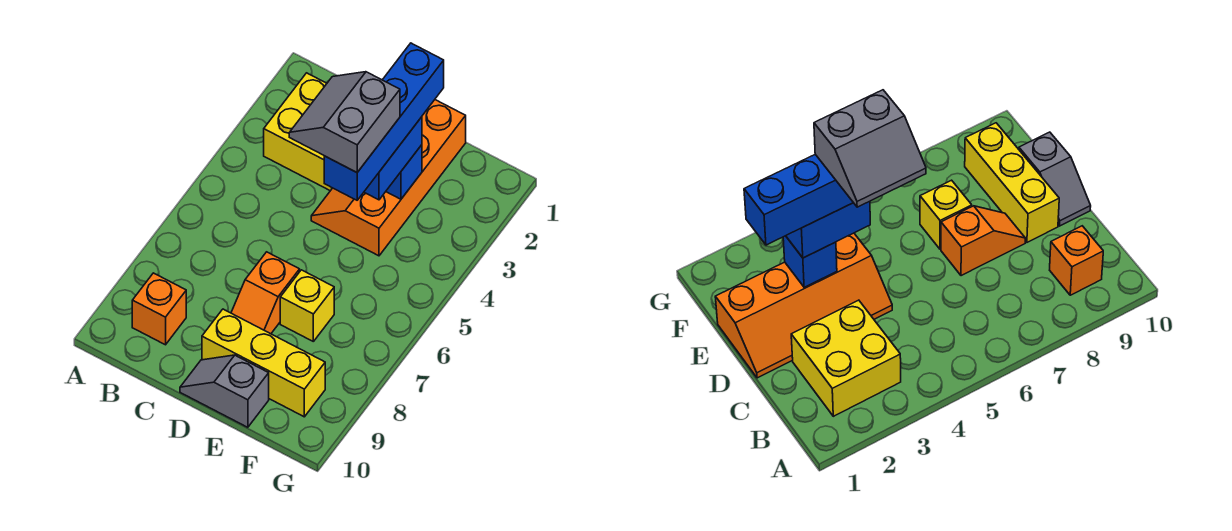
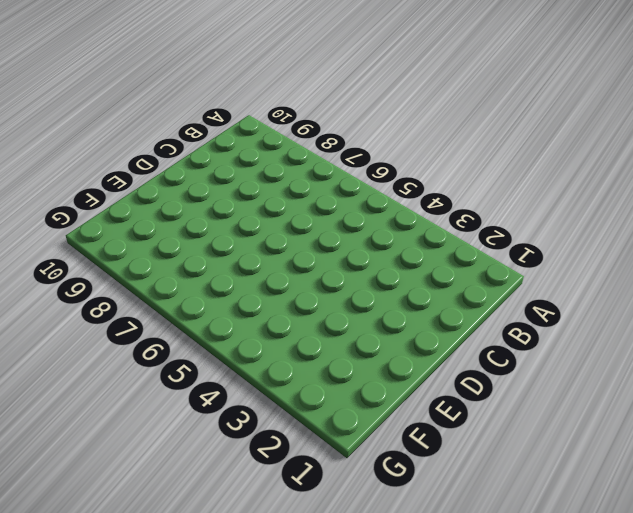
none -> yellow 2x2 brick [264,73,332,191]
none -> orange 1x1 brick [132,273,186,345]

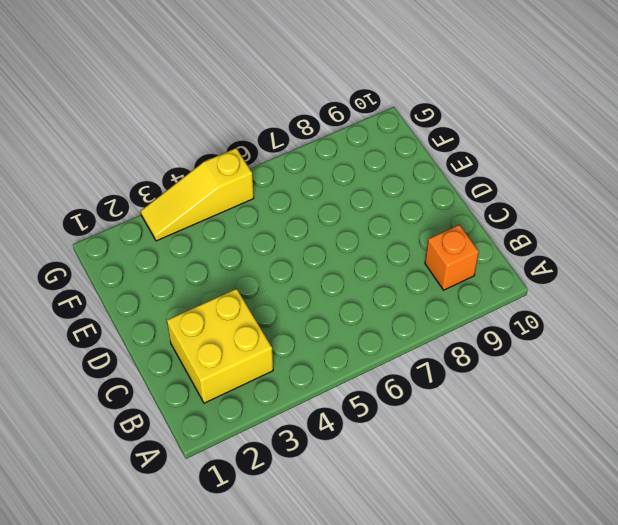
yellow 1x3 slope [141,148,254,241] -> none
none -> orange 2x4 slope [311,100,466,256]
none -> orange 1x2 slope [231,252,300,334]

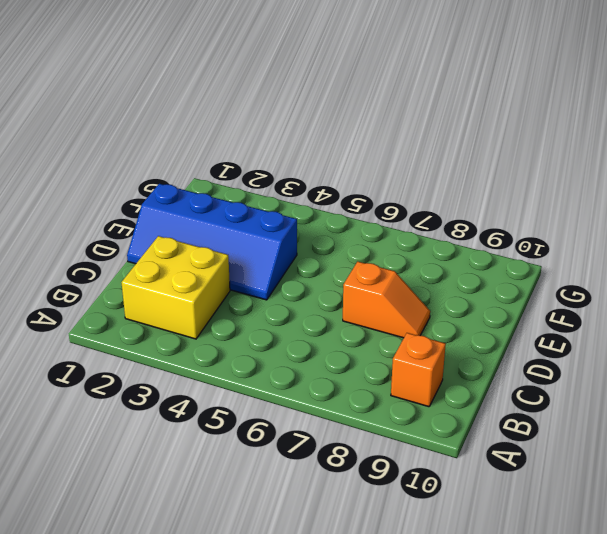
blue 2x4 slope [127,184,297,300] -> orange 2x4 slope [311,100,466,256]
none -> yellow 1x3 brick [202,309,325,417]
none -> grey 1x2 slope [180,355,269,427]

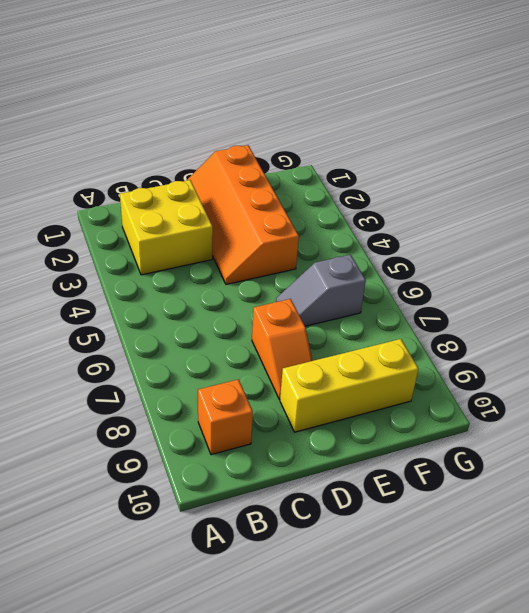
grey 1x2 slope [276,255,366,326] -> grey 1x2 slope moved to [180,355,269,427]
none -> yellow 1x1 brick [280,270,334,341]
none -> blue 1x1 brick [386,145,422,199]

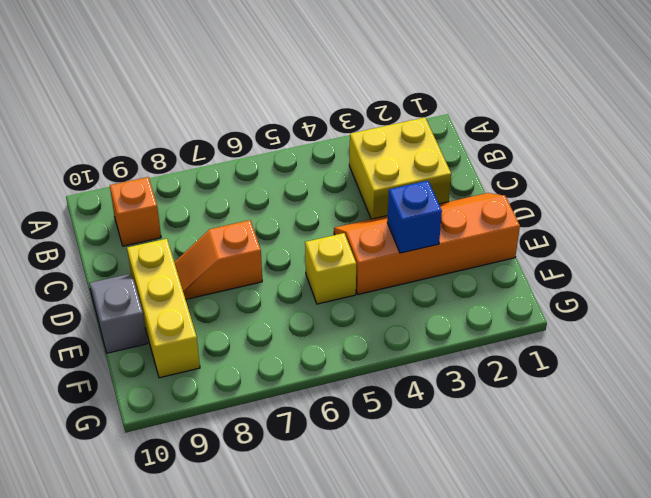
yellow 1x1 brick [305,233,356,304] -> yellow 1x1 brick moved to [280,270,334,341]
none -> blue 1x2 brick [364,117,422,200]
none -> blue 1x4 brick [324,43,444,200]

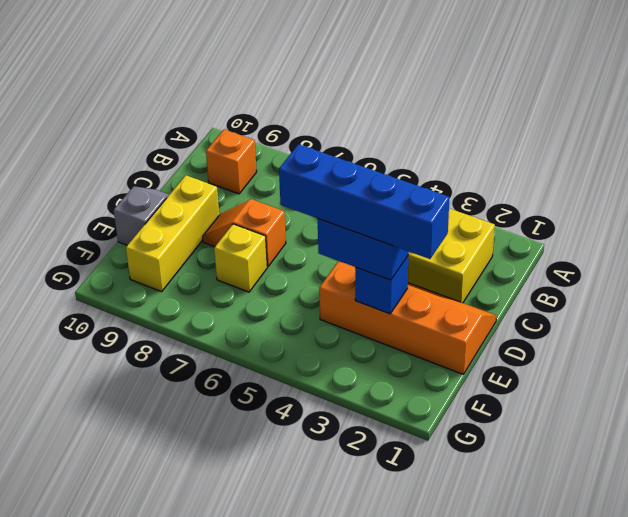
none -> grey 2x2 slope [289,72,400,173]

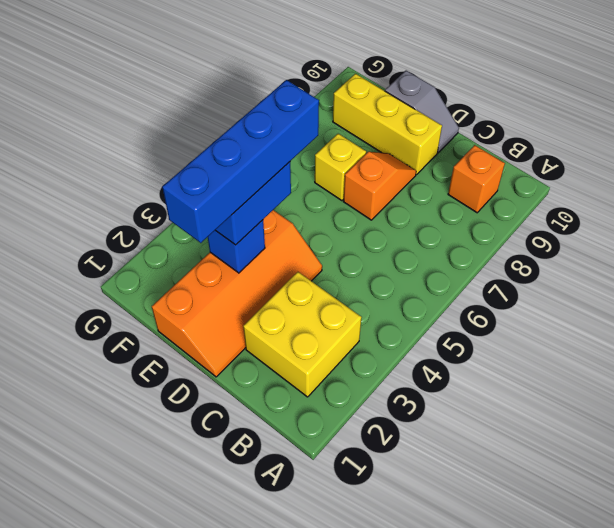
none -> grey 2x2 slope [289,72,400,173]

